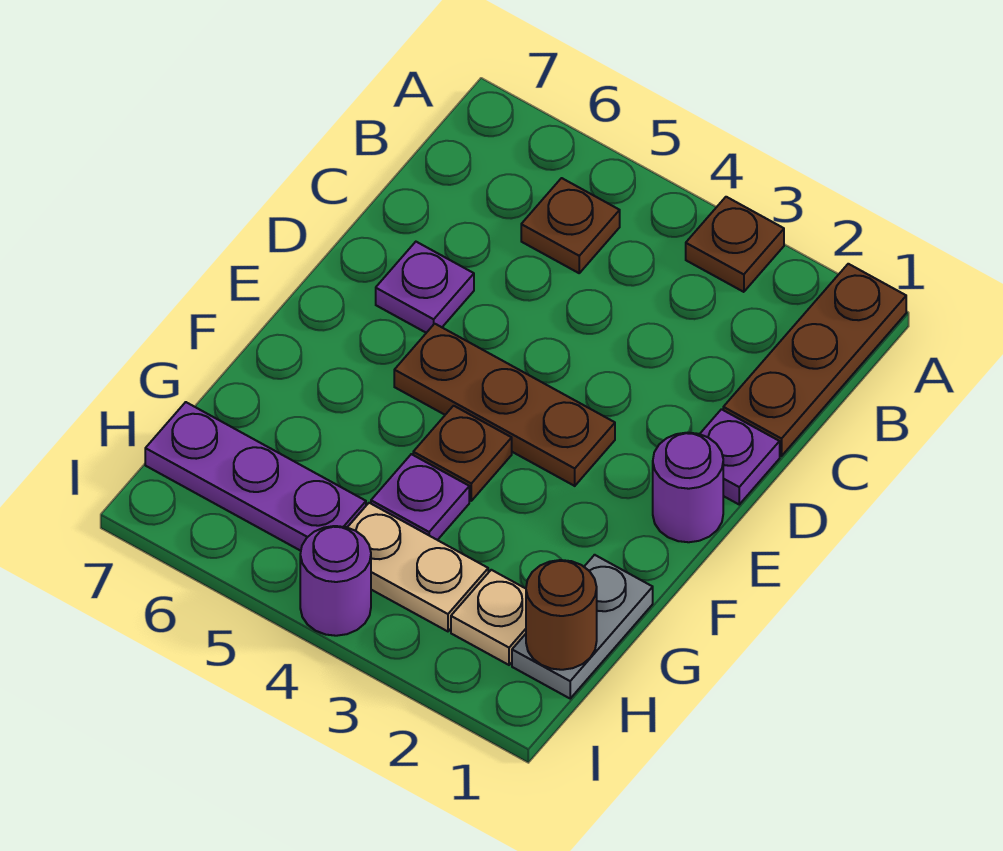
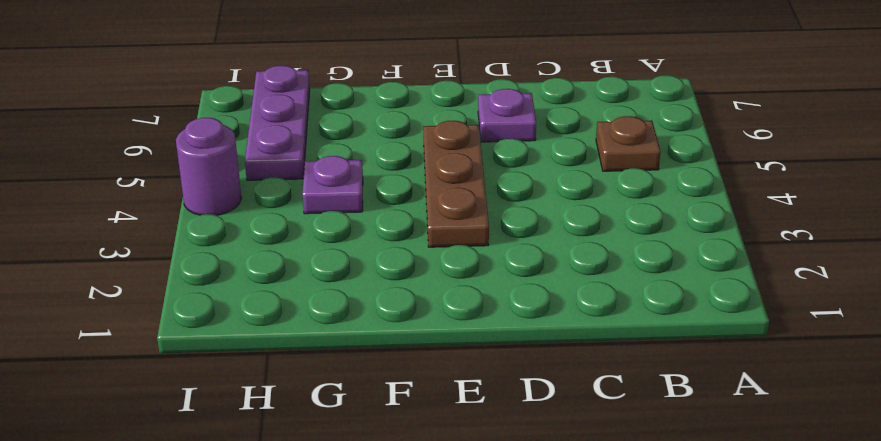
none -> brown 1x3 plate [723,264,906,456]
none -> brown 1x1 plate [686,197,784,292]
none -> purple 1x1 plate [700,409,780,504]

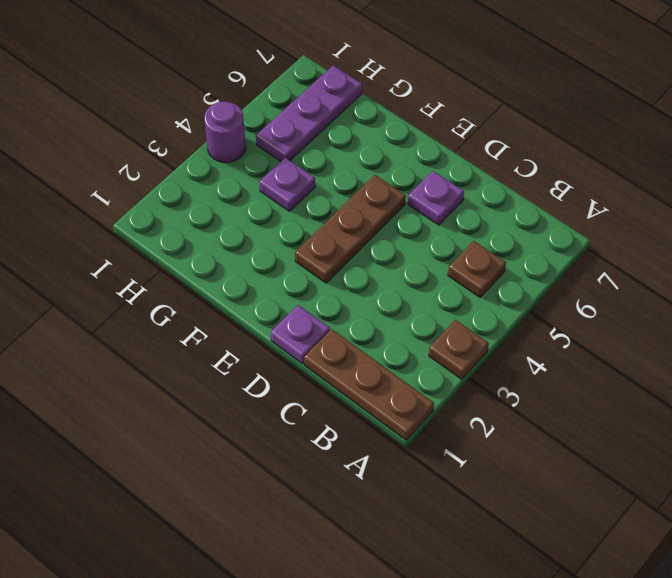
none -> purple 1x1 round brick [653,433,723,542]
none -> brown 1x1 plate [413,406,512,501]
none -> grey 1x2 plate [512,555,653,698]

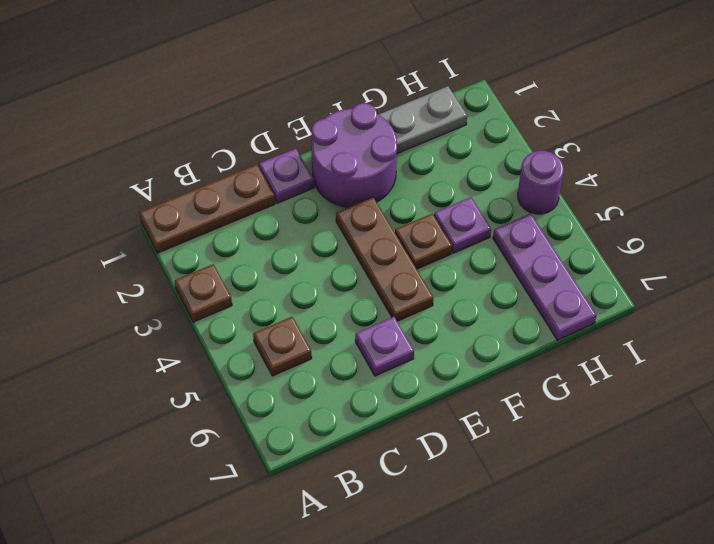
purple 2x2 round brick [311,103,397,207] -> purple 1x1 round brick [653,433,723,542]
none -> tan 1x1 plate [451,570,526,665]
none -> tan 1x2 plate [347,503,488,631]
none -> brown 1x1 round brick [526,560,597,670]

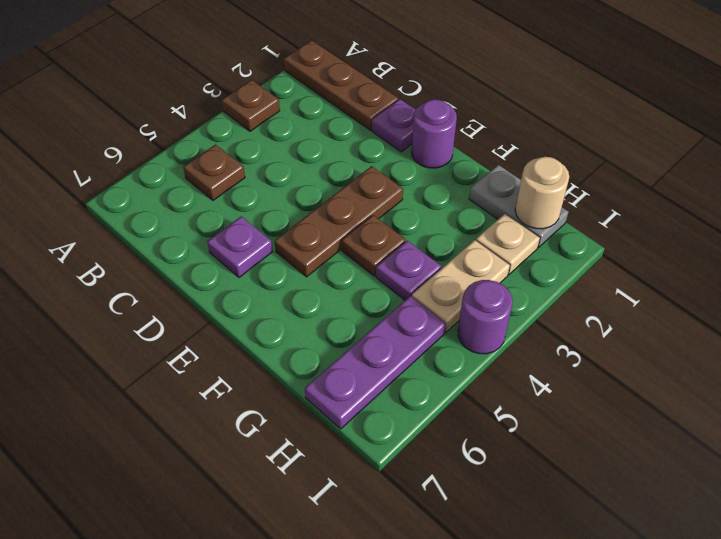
tan 1x1 round brick [515,157,569,229] -> brown 1x1 round brick [526,560,597,670]

